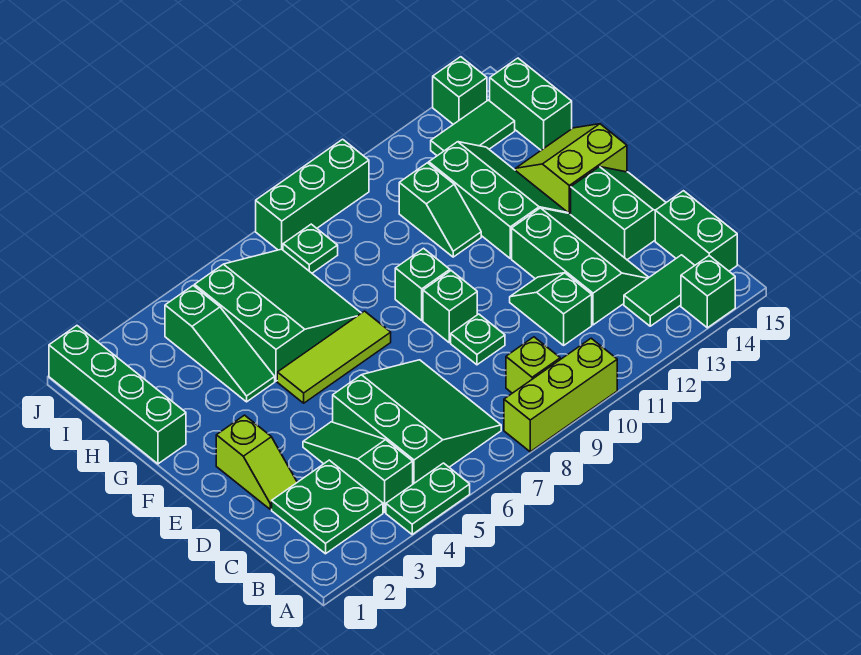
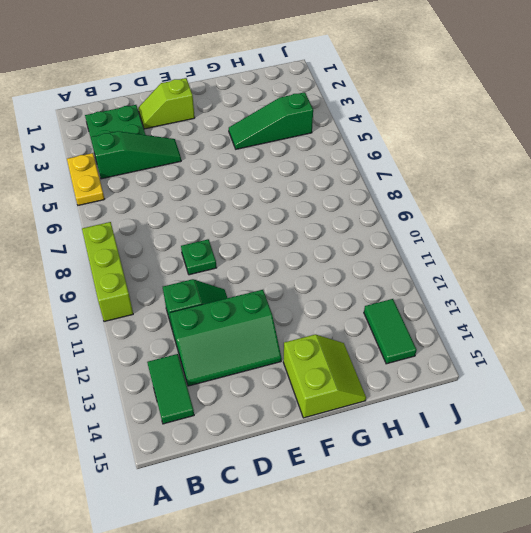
yellow 1x2 plate [67,153,104,205] -> green 1x2 plate [386,463,470,534]
none -> green 1x1 brick [681,256,735,328]
none -> green 3x3 slope [333,360,501,484]
none -> lime 1x1 brick [506,337,560,393]

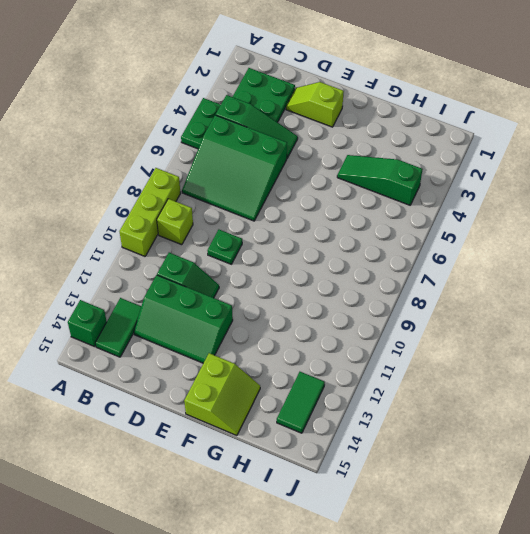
none -> green 1x2 brick [655,191,737,271]
none -> green 2x2 slope [571,167,666,260]
none -> green 1x1 brick [423,271,477,343]

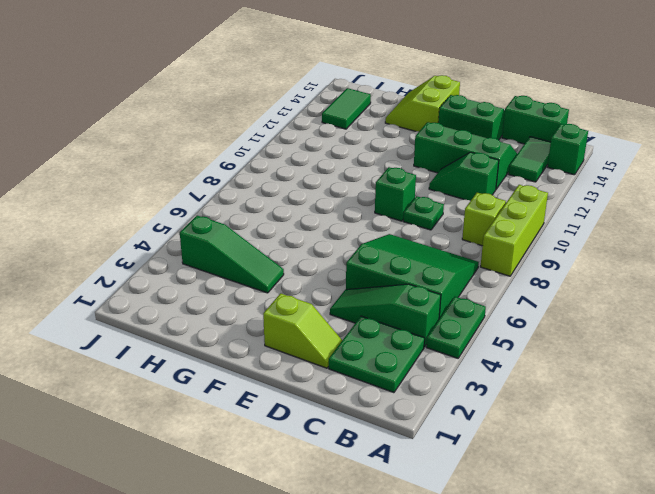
none -> lime 1x3 tile [277,311,391,403]
none -> green 1x1 brick [395,248,450,320]
none -> green 2x3 slope [429,142,568,258]

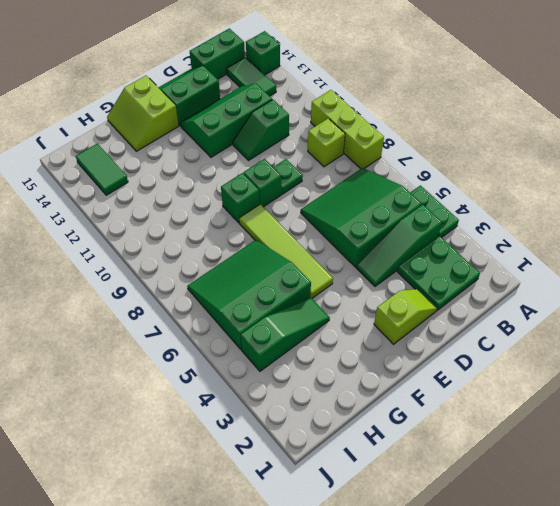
lime 1x4 tile [239,204,333,298] -> lime 1x3 tile [277,311,391,403]
none -> green 2x3 slope [429,142,568,258]
none -> green 1x4 brick [49,326,186,464]
none -> green 1x2 slope [399,163,481,257]

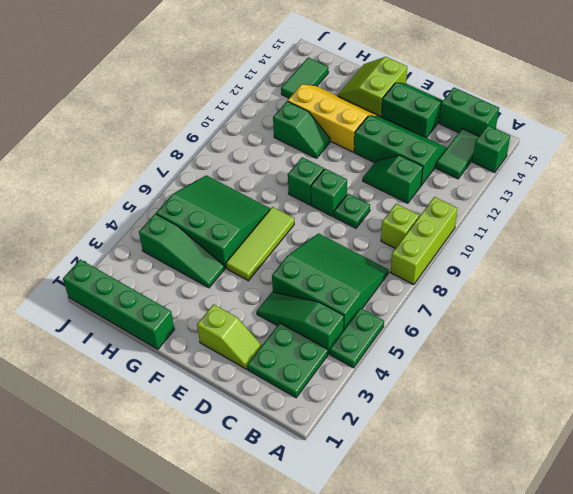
yellow 2x3 slope [288,84,379,152] -> green 2x3 slope [429,142,568,258]
none -> green 1x2 brick [490,58,572,150]
none -> green 1x1 plate [283,224,338,273]
none -> green 1x3 brick [256,139,369,250]

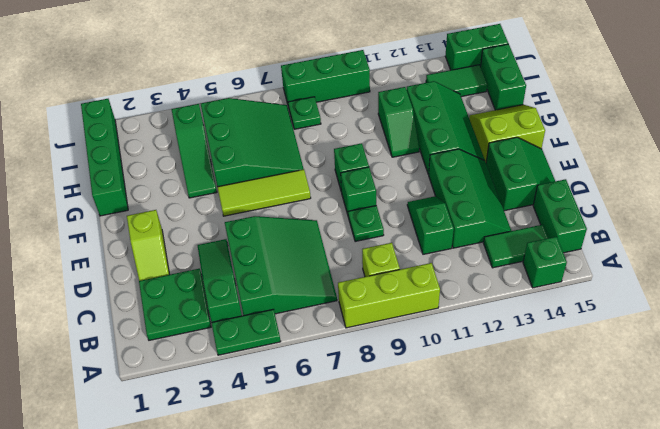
green 1x2 brick [445,24,508,70] -> green 1x1 brick [433,57,487,124]

